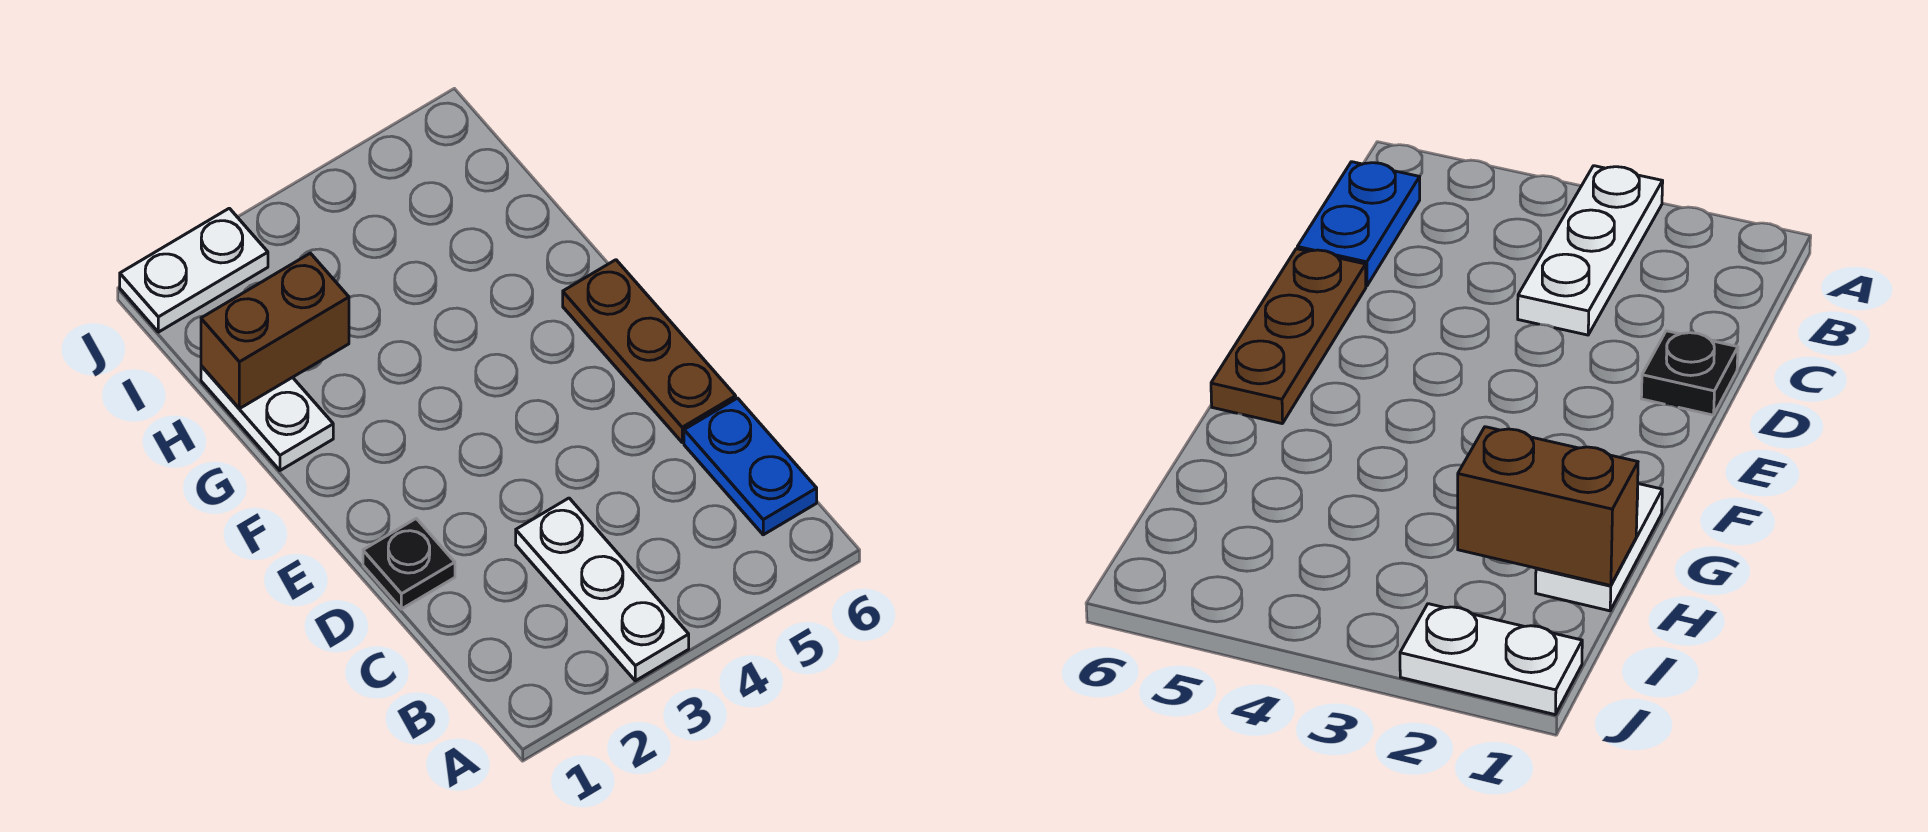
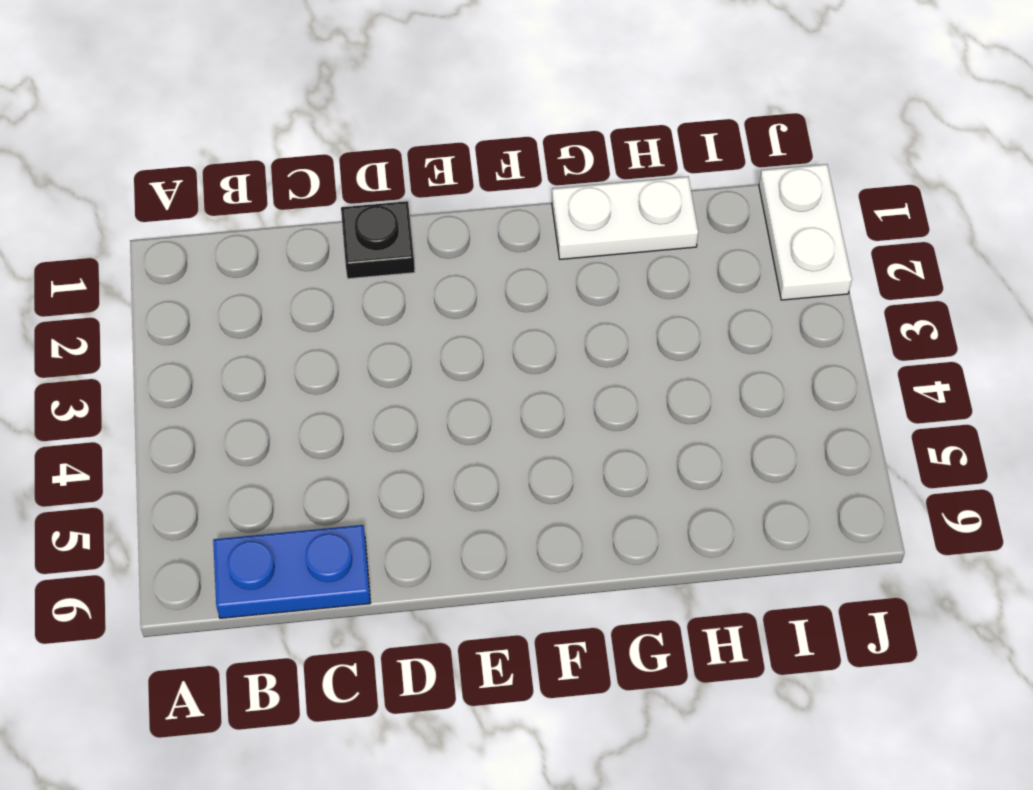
none -> white 1x3 plate [516,498,689,681]
none -> brown 1x3 plate [563,260,736,442]

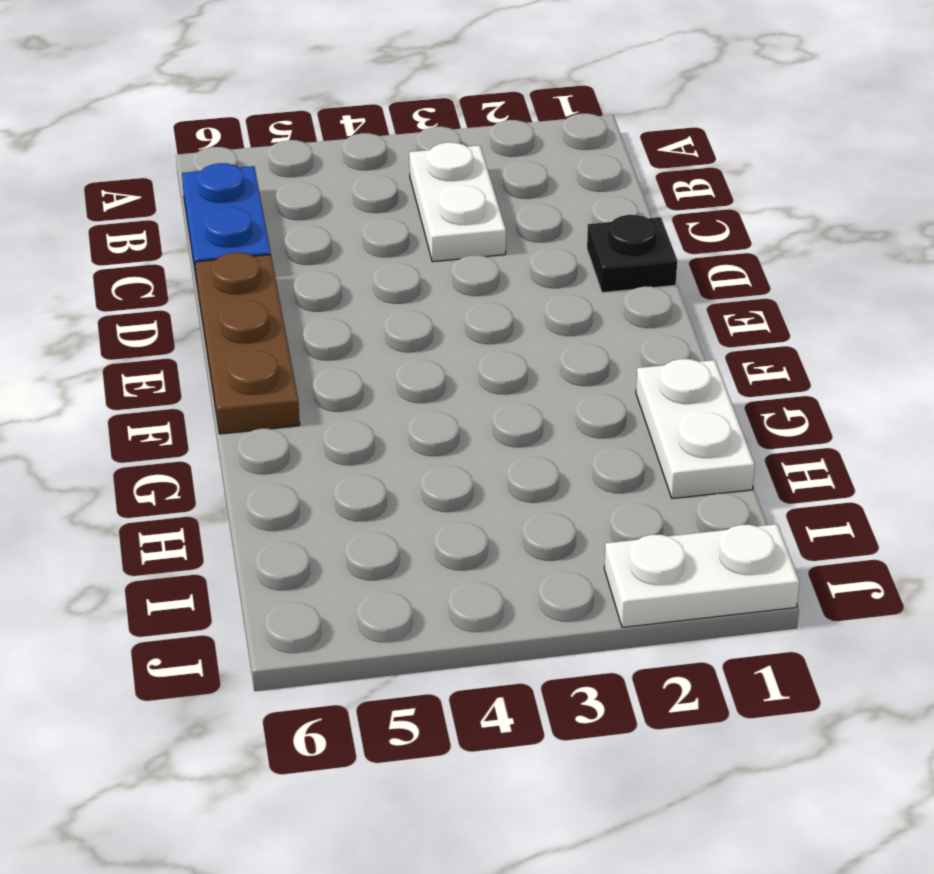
white 1x2 plate [409,142,506,262] -> white 1x3 plate [516,498,689,681]
none -> brown 1x2 brick [201,253,349,409]

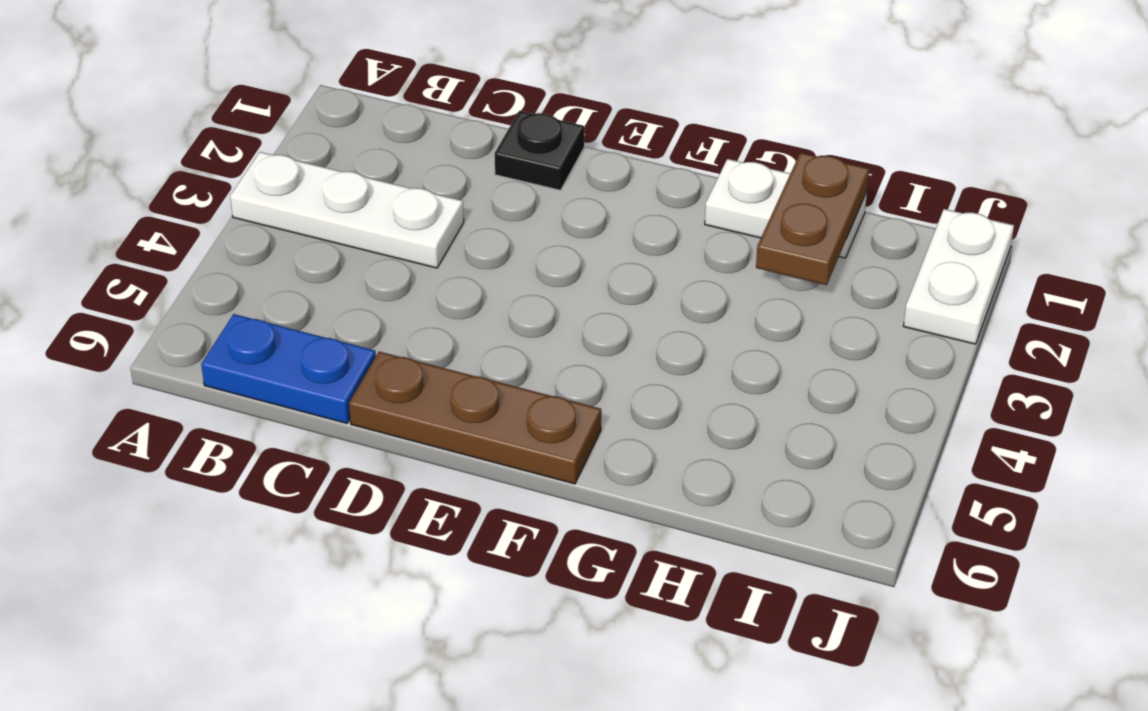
brown 1x2 plate [756,153,869,285] -> brown 1x2 brick [201,253,349,409]

